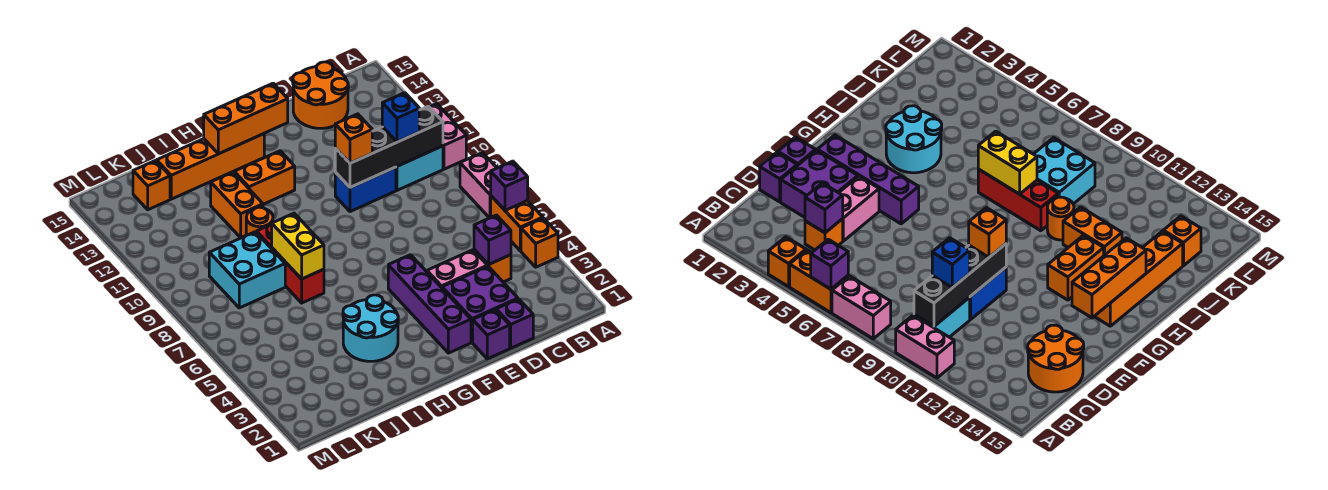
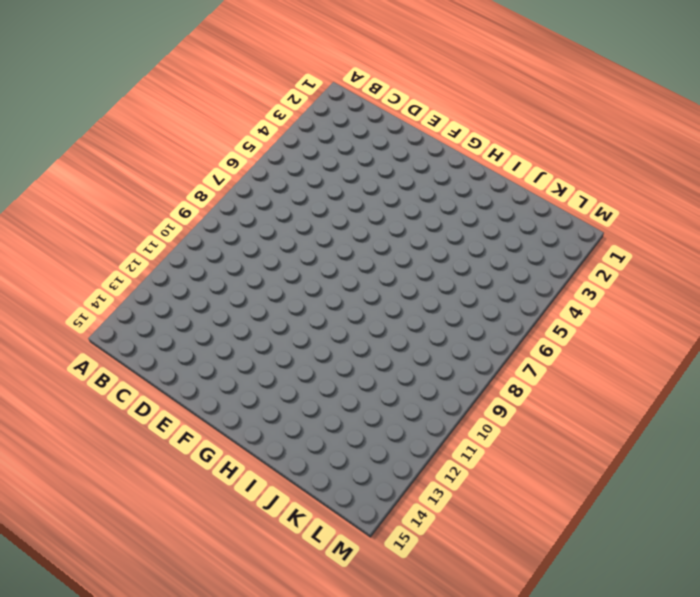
none -> orange 1x1 brick [521,218,558,267]
none -> orange 1x2 brick [491,196,543,251]
none -> pink 1x2 brick [460,153,497,218]

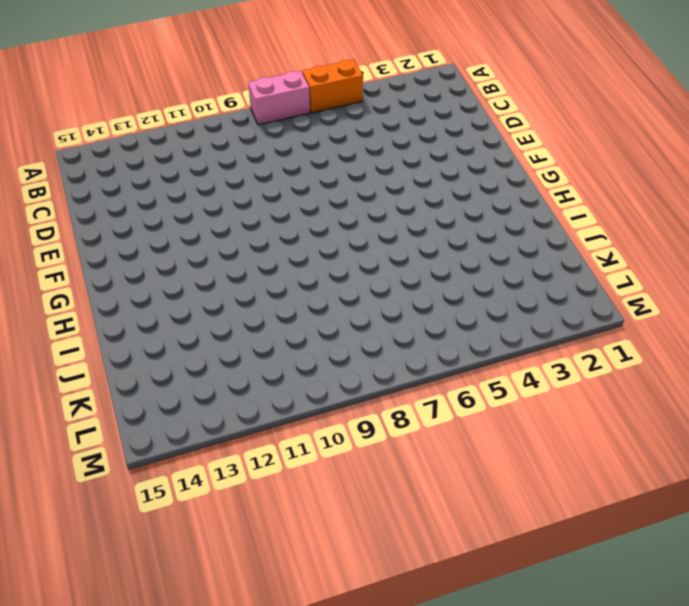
none -> orange 1x1 brick [521,218,558,267]
none -> pink 1x2 brick [430,104,466,169]
none -> cyan 1x2 brick [396,146,443,190]

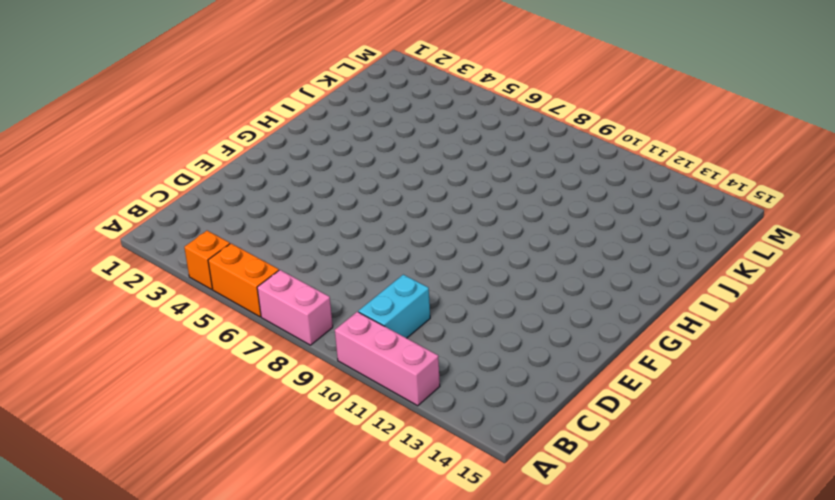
pink 1x3 brick [335,312,440,406] -> pink 1x2 brick [430,104,466,169]
none -> orange 1x1 brick [474,249,511,282]
none -> orange 2x2 round brick [293,62,348,128]
none -> purple 1x1 brick [496,299,533,348]

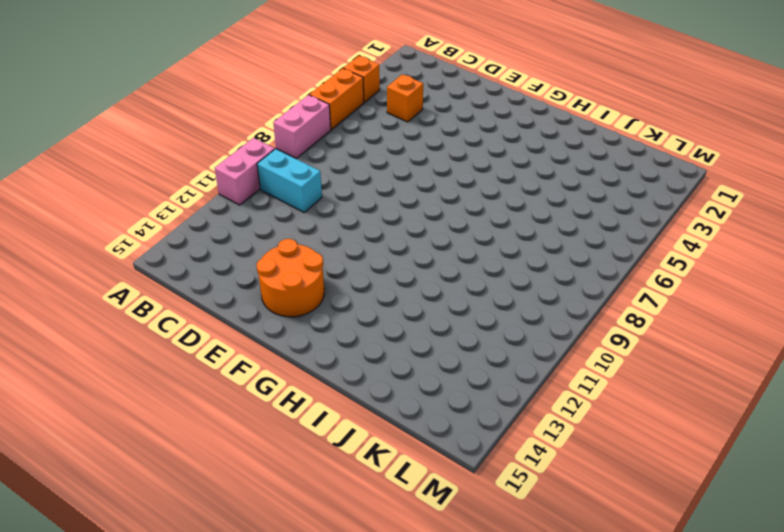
orange 2x2 round brick [257,239,324,317] -> orange 2x2 round brick moved to [293,62,348,128]
none -> purple 1x1 brick [496,299,533,348]
none -> purple 2x2 brick [442,266,518,342]
none -> pink 1x2 brick [427,250,487,288]

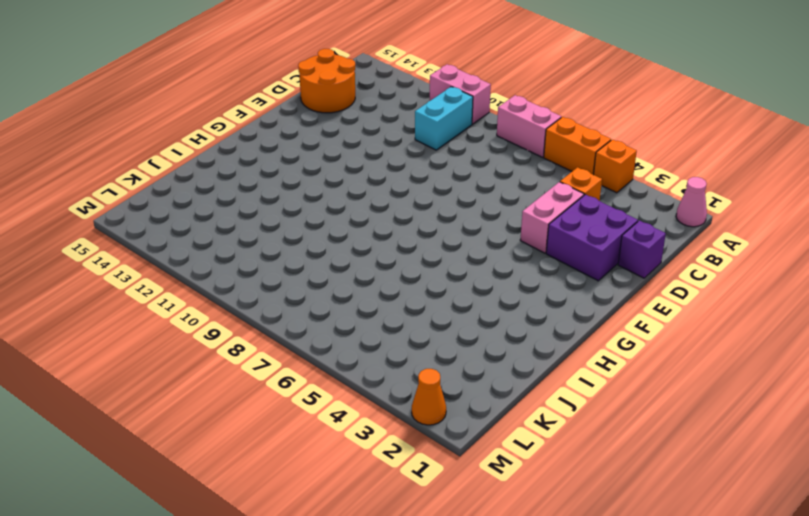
pink 1x1 cone [676,177,707,227] -> none
orange 1x1 cone [412,369,446,425] -> none
none -> blue 1x2 brick [335,167,396,212]
none -> purple 1x1 brick [473,310,510,359]
none -> purple 1x4 brick [388,255,471,353]

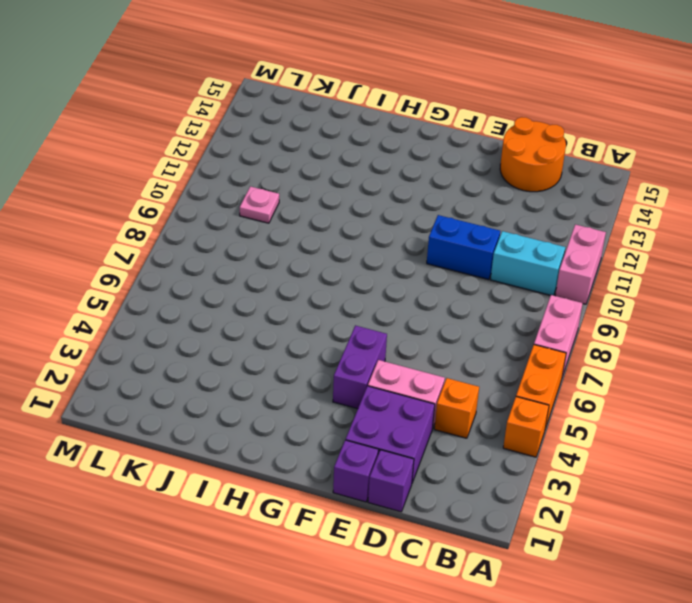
purple 1x2 brick [333,325,387,409] -> purple 1x4 brick [388,255,471,353]
pink 1x1 plate [240,186,279,223] -> none
none -> orange 1x2 brick [234,151,295,204]
none -> orange 1x4 brick [157,134,264,199]
none -> cyan 2x2 round brick [343,295,398,361]

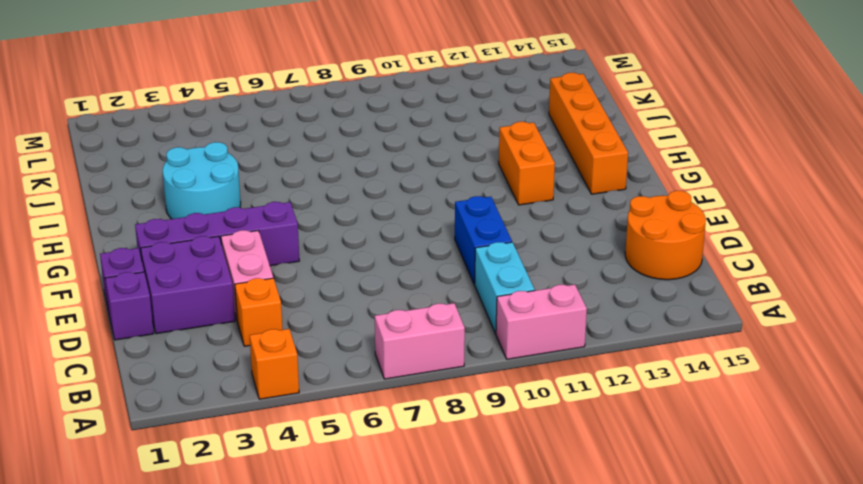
none -> orange 1x2 brick [491,196,543,251]
none -> red 1x3 brick [257,224,324,303]
none -> orange 1x1 round brick [246,207,273,235]

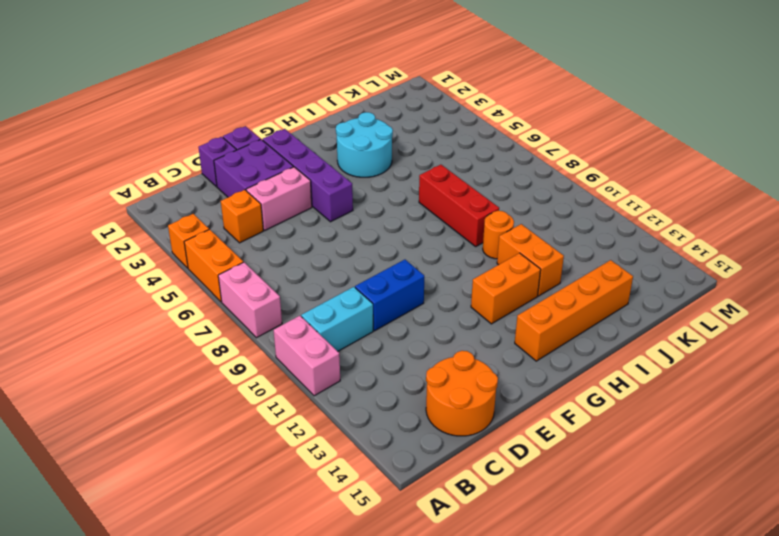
none -> cyan 2x2 brick [209,232,285,308]
none -> orange 1x1 brick [133,160,170,210]
none -> purple 1x1 brick [491,161,528,210]

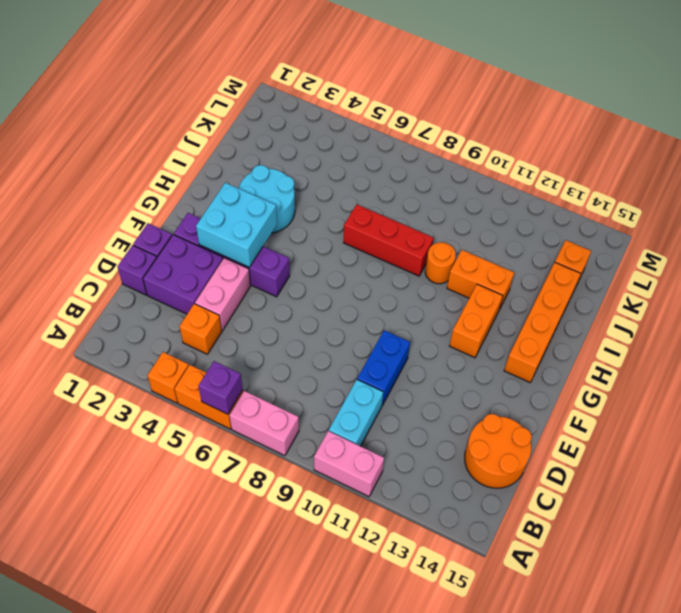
cyan 2x2 brick [196,183,277,267] -> cyan 2x2 brick moved to [209,232,285,308]
none -> black 1x4 brick [335,106,443,187]
none -> purple 1x1 brick [474,215,511,264]
none -> orange 1x3 brick [204,83,288,154]

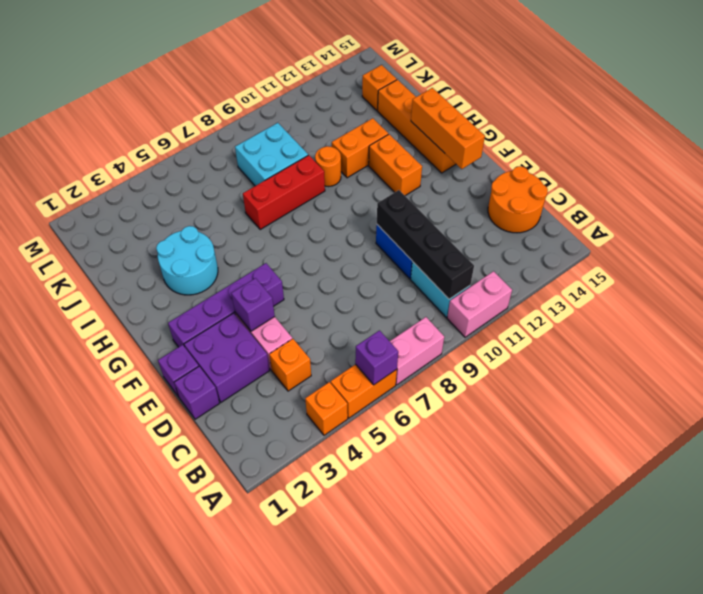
purple 1x1 brick [231,278,275,331] -> purple 1x1 brick moved to [474,215,511,264]
none -> yellow 1x2 brick [272,213,324,279]
none -> blue 1x1 brick [382,93,419,142]
none -> orange 1x1 brick [335,114,372,163]

